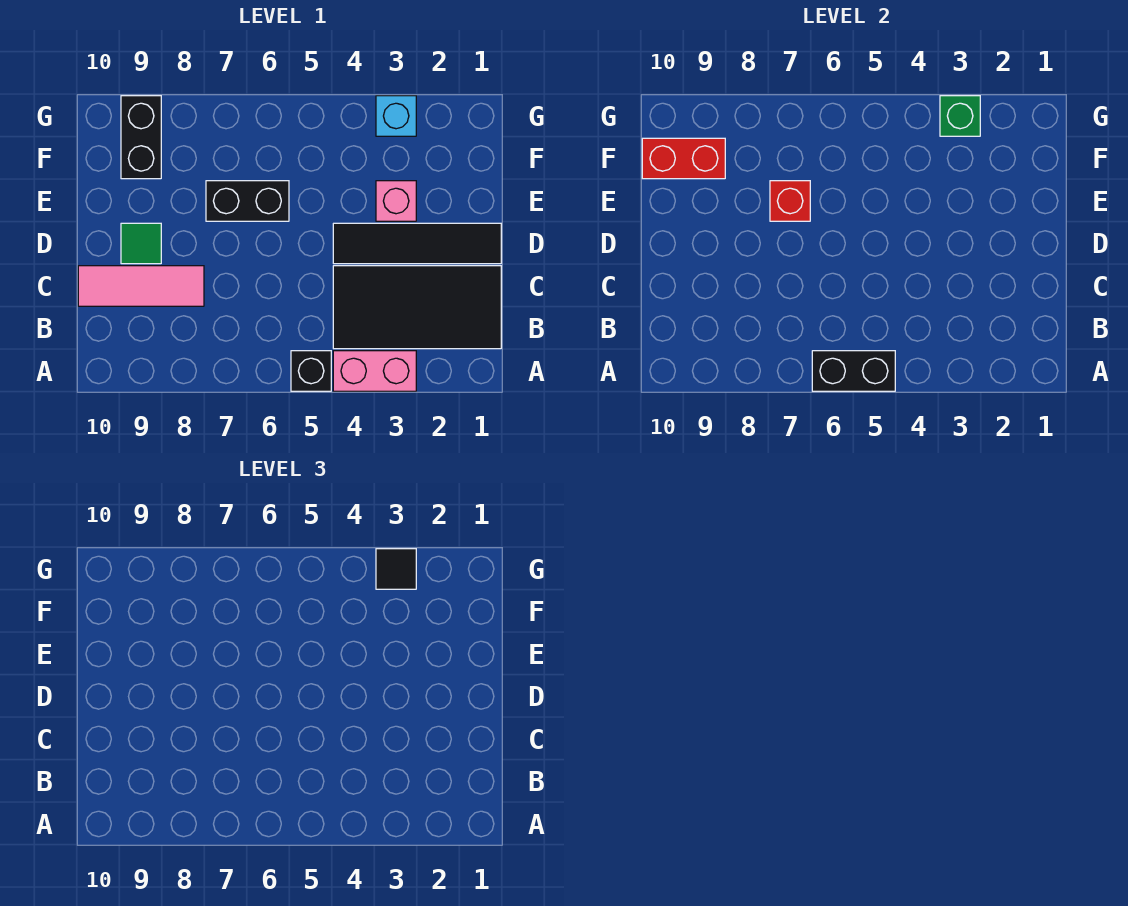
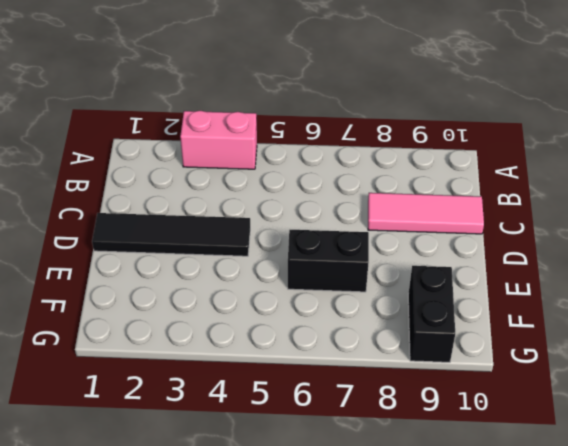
none -> black 1x1 brick [291,351,331,391]
none -> black 2x4 tile [333,266,501,349]
none -> green 1x1 tile [121,223,161,264]

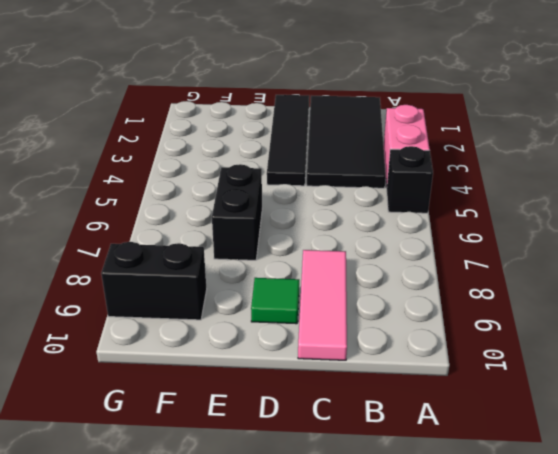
none -> pink 1x1 brick [376,181,416,221]
none -> cyan 1x1 brick [376,96,416,136]
none -> black 1x2 brick [812,351,895,391]

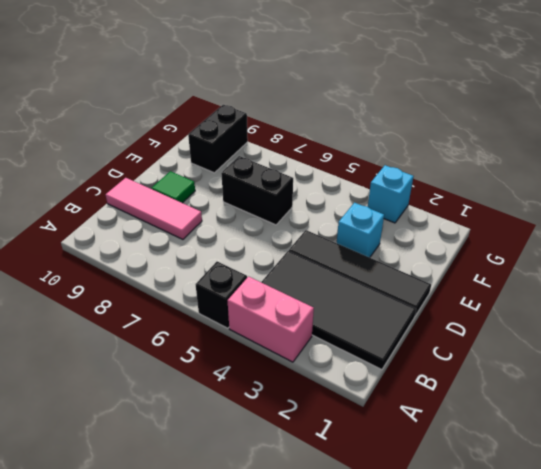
cyan 1x1 brick [337,203,384,257] -> pink 1x1 brick [376,181,416,221]
none -> black 1x2 brick [812,351,895,391]
none -> red 1x1 brick [770,181,810,221]
none -> red 1x2 brick [642,138,725,179]

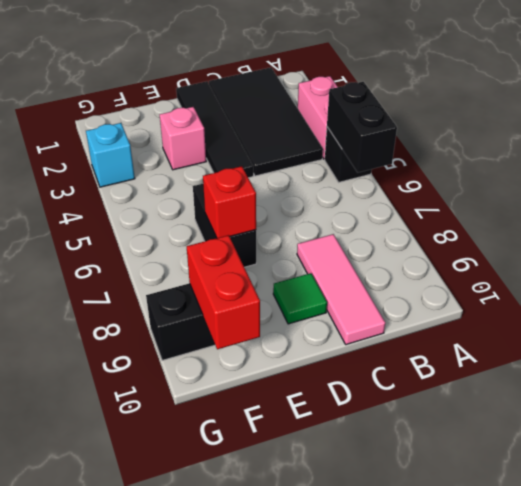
none -> green 1x1 brick [940,96,980,136]
none -> black 1x1 tile [376,549,416,589]

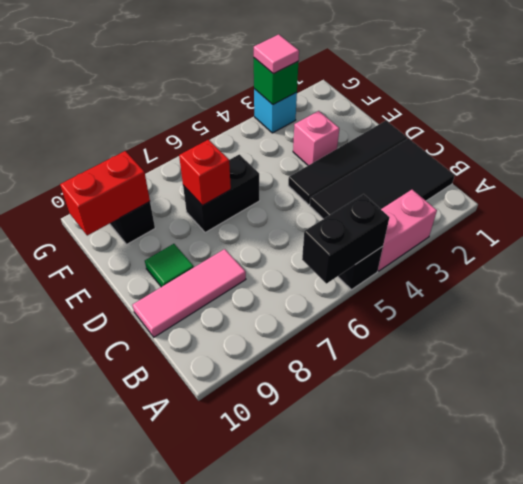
pink 1x1 tile [254,34,299,74] -> black 1x1 tile [376,549,416,589]

